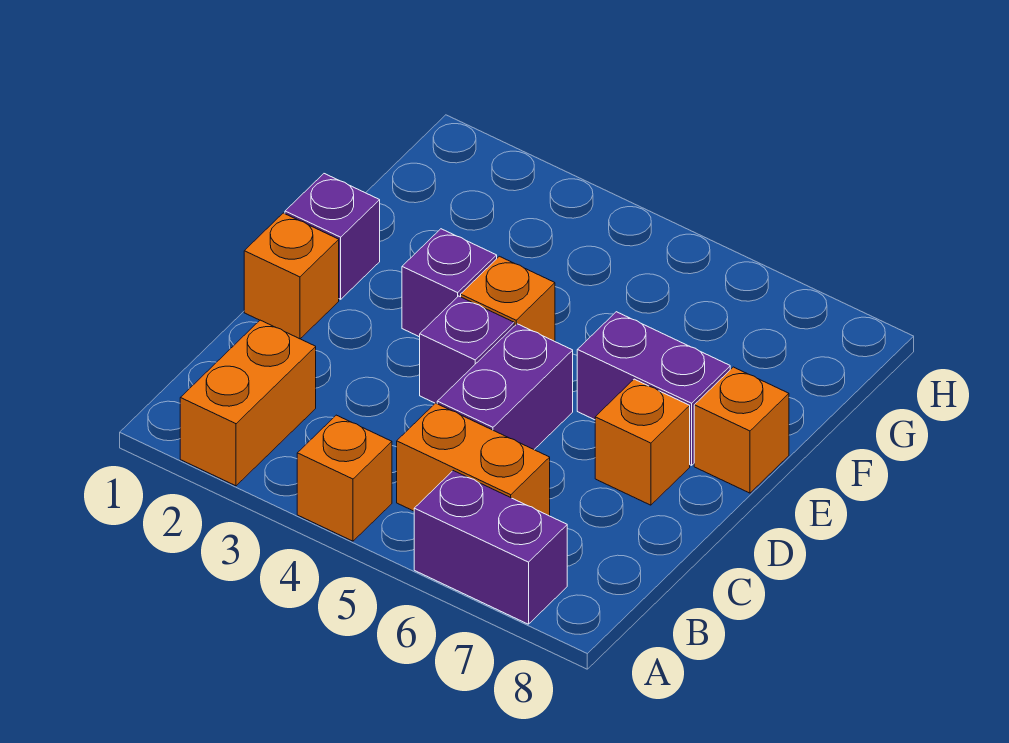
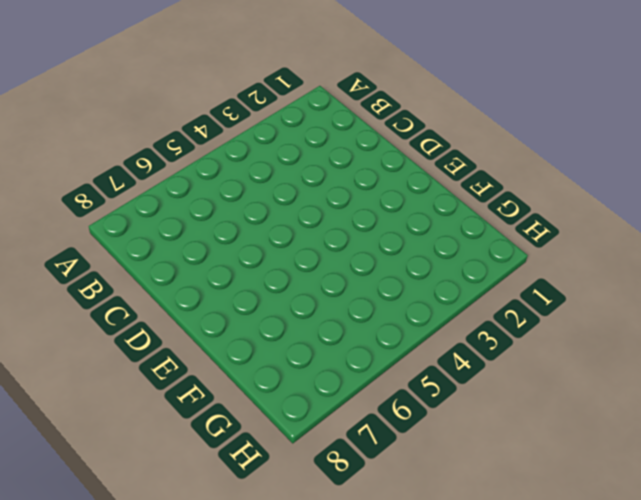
none -> orange 1x2 brick [180,320,316,486]
none -> orange 1x1 brick [297,415,392,541]
none -> purple 1x2 brick [414,471,567,624]

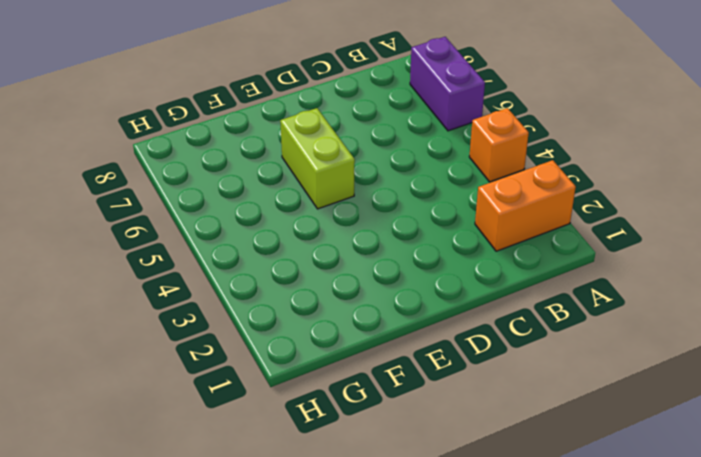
lime 1x2 brick [280,108,355,209] -> purple 1x2 brick [577,312,730,465]
none -> orange 1x2 brick [397,403,550,516]
none -> purple 1x2 brick [437,324,573,449]
none -> orange 1x1 brick [244,213,339,339]

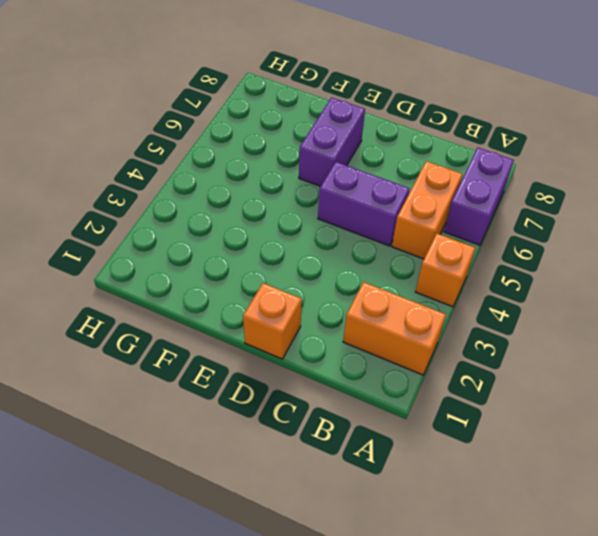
none -> purple 1x1 brick [420,296,514,404]
none -> orange 1x1 brick [595,379,690,505]
none -> purple 1x1 brick [285,174,380,299]

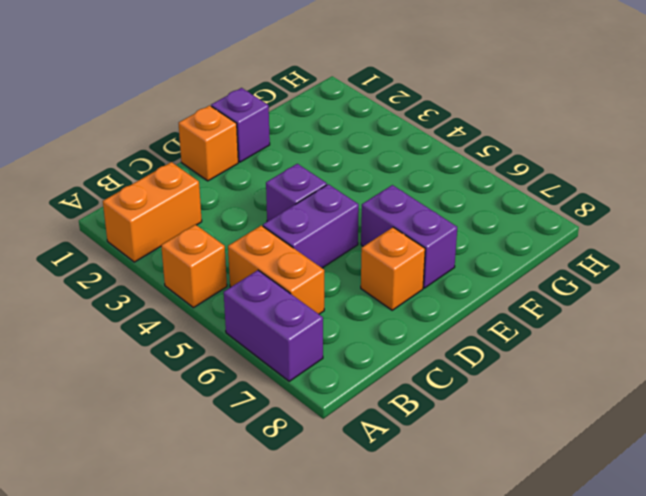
none -> purple 1x1 brick [402,229,497,337]
none -> orange 1x1 brick [461,256,555,341]
none -> orange 1x1 brick [694,367,789,493]

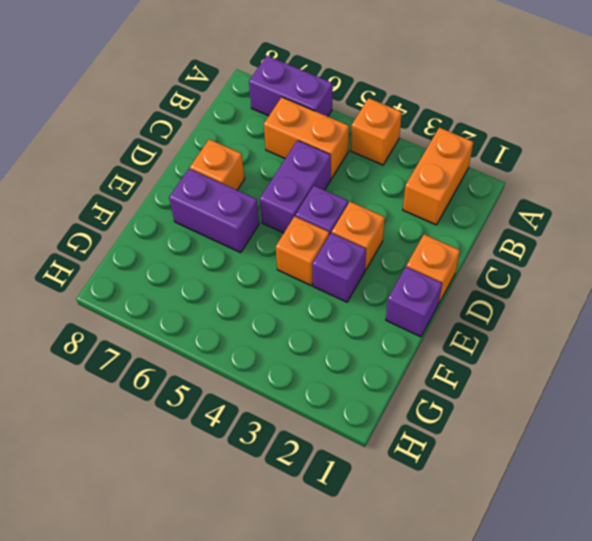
orange 1x1 brick [332,202,385,270] -> orange 1x1 brick moved to [694,367,789,493]

